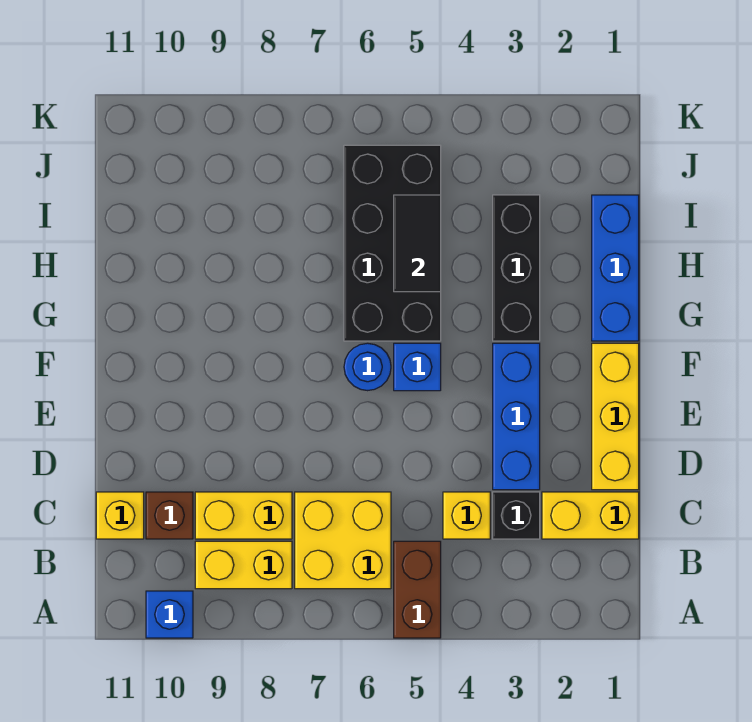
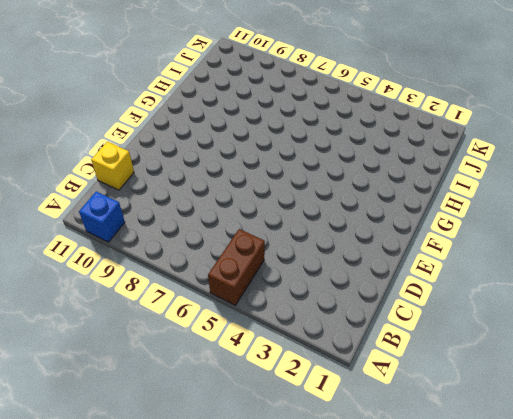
none -> yellow 2x2 brick [295,492,391,589]
none -> yellow 1x2 brick [195,541,292,589]
none -> yellow 1x2 brick [542,492,639,539]

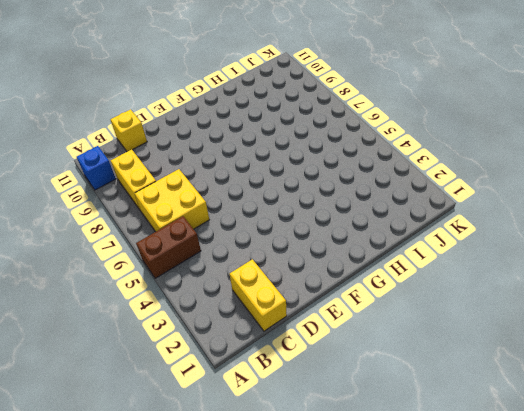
none -> black 1x1 brick [493,492,540,539]
none -> yellow 1x1 brick [443,492,490,539]
none -> yellow 1x2 brick [195,492,292,539]

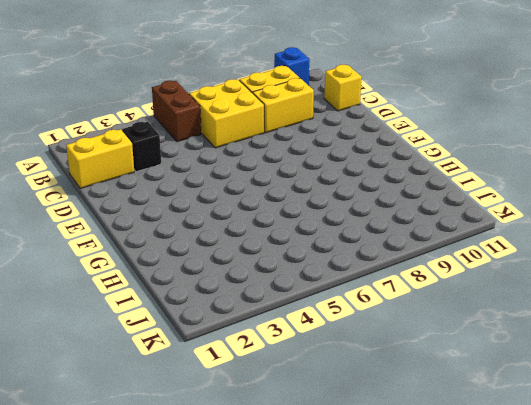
none -> yellow 1x1 brick [443,492,490,539]
none -> brown 1x1 brick [146,492,193,539]
none -> yellow 1x3 brick [592,343,639,490]

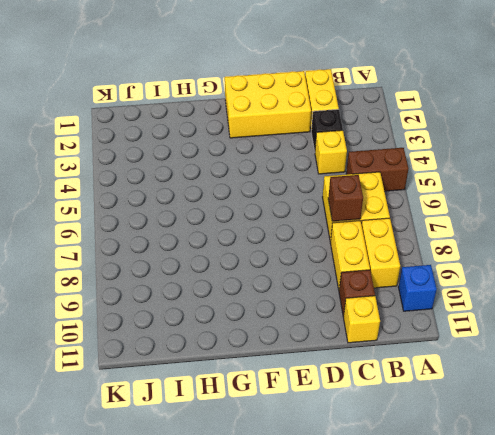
brown 1x1 brick [328,175,363,221] -> none
yellow 2x3 brick [225,71,311,138] -> yellow 1x3 brick [592,343,639,490]
none -> blue 1x3 brick [493,343,540,490]
none -> blue 1x1 brick [394,343,441,391]
none -> blue 1x1 round brick [344,343,391,391]

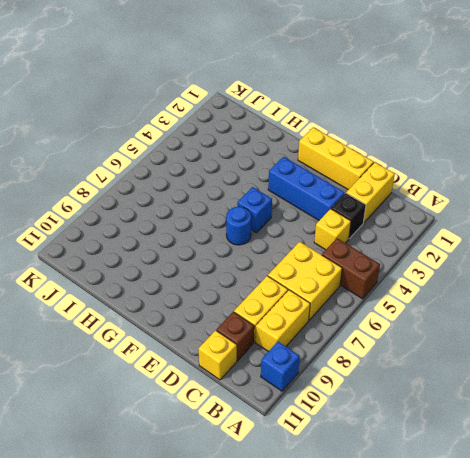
none -> blue 1x3 brick [592,195,639,341]
none -> black 1x3 brick [493,195,540,341]
none -> black 2x4 brick [344,145,441,341]

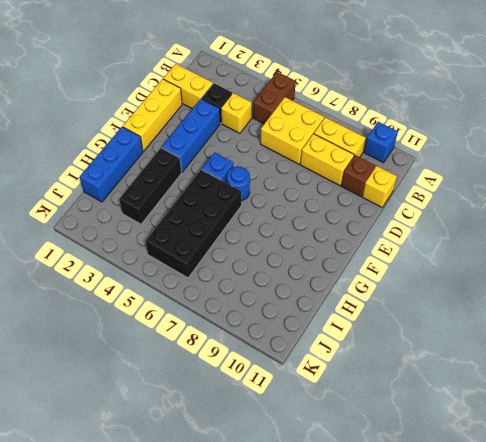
none -> black 1x2 tile [394,195,441,292]

